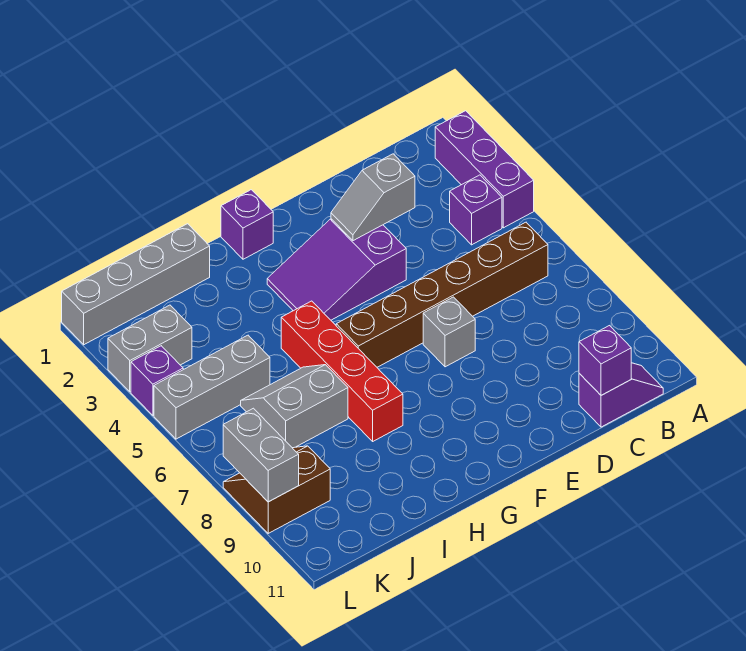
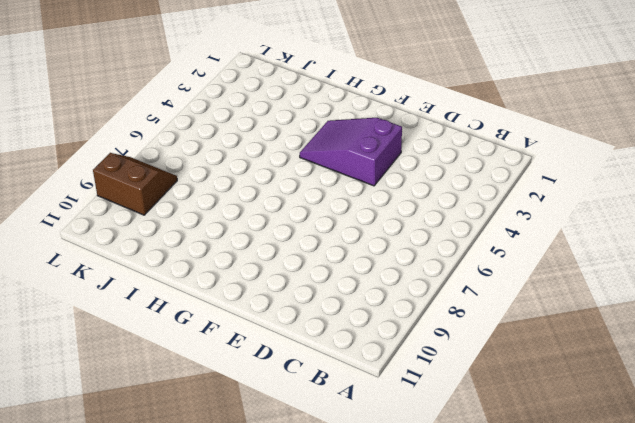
none -> purple 1x3 brick [435,111,534,228]
none -> purple 1x1 brick [450,175,502,245]
none -> brown 1x6 brick [336,222,548,367]

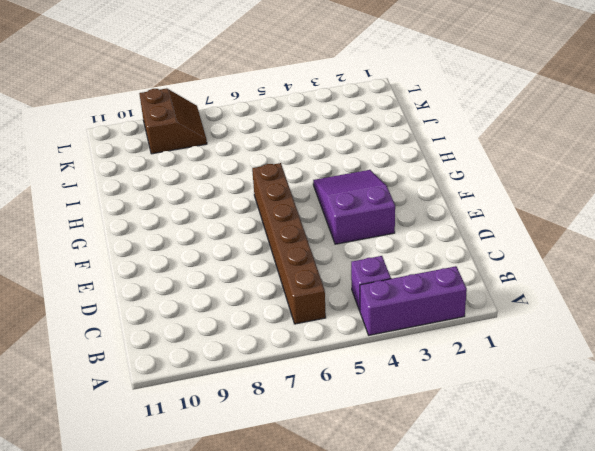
none -> purple 1x2 slope [579,363,663,427]
none -> grey 1x1 brick [423,297,475,367]
none -> purple 1x1 brick [221,190,273,259]

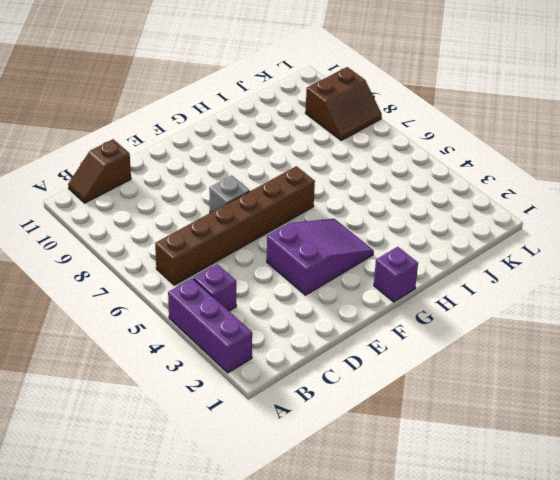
brown 1x2 slope [68,139,131,203] -> purple 1x2 slope [579,363,663,427]
none -> red 1x4 brick [281,301,403,441]
none -> grey 1x4 brick [62,224,210,345]
none -> grey 2x2 slope [241,365,348,448]

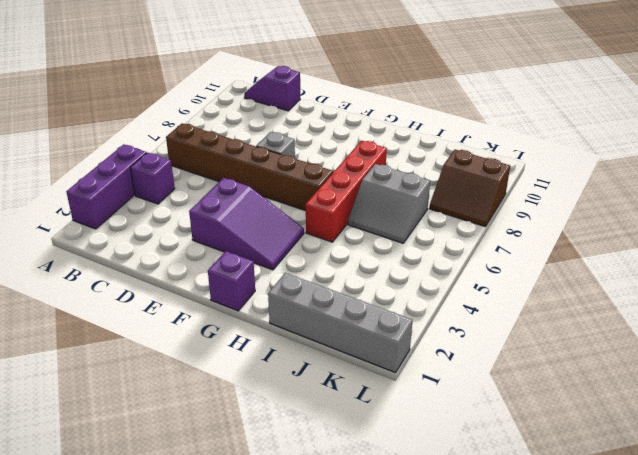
none -> grey 1x3 brick [154,335,270,439]
none -> grey 1x2 brick [108,305,192,392]
none -> purple 1x1 brick [131,346,183,415]

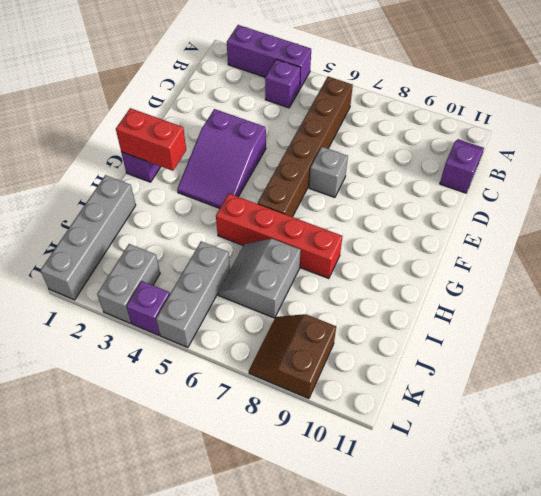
red 1x2 brick [116,108,186,171] -> none
none -> purple 1x1 brick [579,326,631,395]
none -> grey 1x2 slope [331,154,415,241]
none -> grey 1x2 brick [223,408,299,502]

